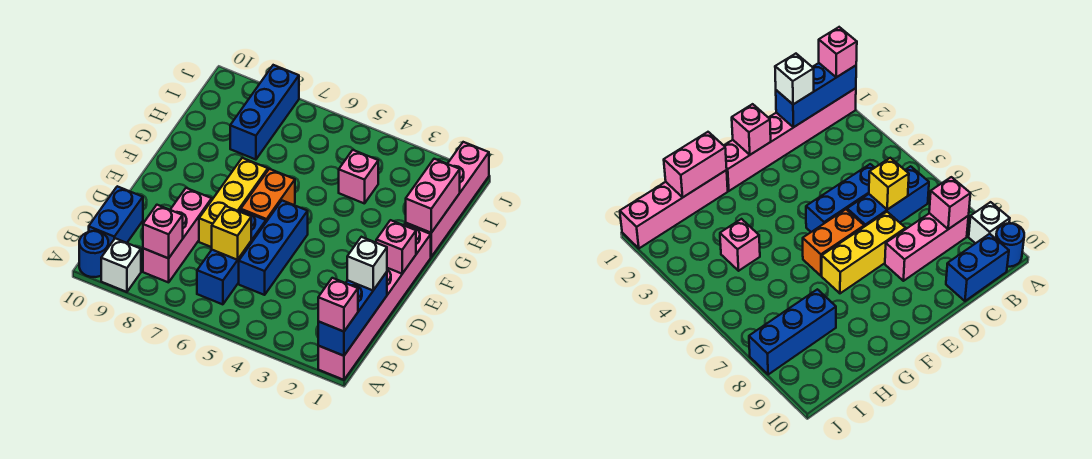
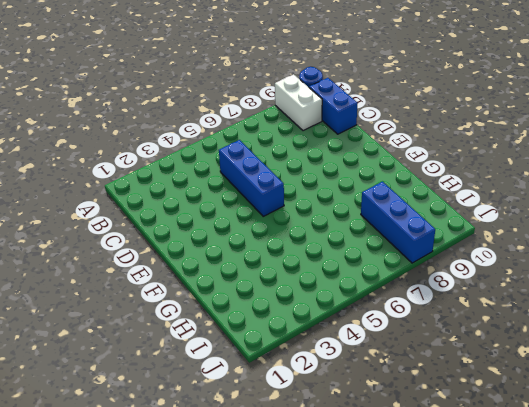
white 1x2 brick [275,74,322,131] -> white 1x1 brick [101,238,141,292]
none -> pink 1x6 brick [318,224,431,380]
none -> blue 1x3 brick [197,210,266,304]
none -> pink 1x3 brick [143,188,212,282]

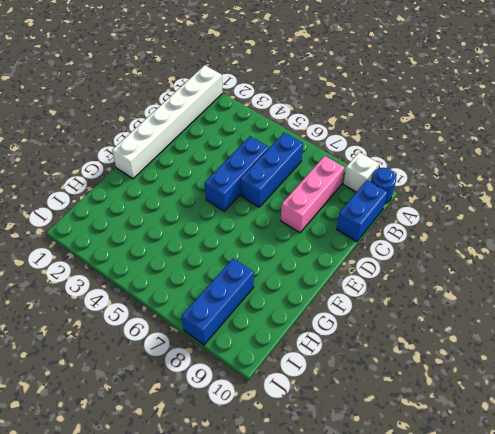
white 1x6 brick [112,65,223,179] -> pink 1x6 brick [318,224,431,380]
none -> yellow 1x3 brick [199,158,268,247]
none -> orange 1x2 brick [241,169,295,222]
none -> pink 1x4 brick [406,142,489,257]

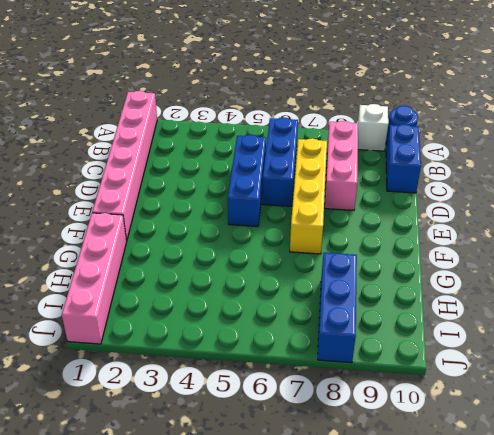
yellow 1x4 brick [290,138,327,254] -> yellow 1x3 brick [199,158,268,247]
none -> orange 1x2 brick [241,169,295,222]
none -> pink 1x1 brick [339,150,378,204]
none -> blue 1x3 brick [318,272,387,356]

